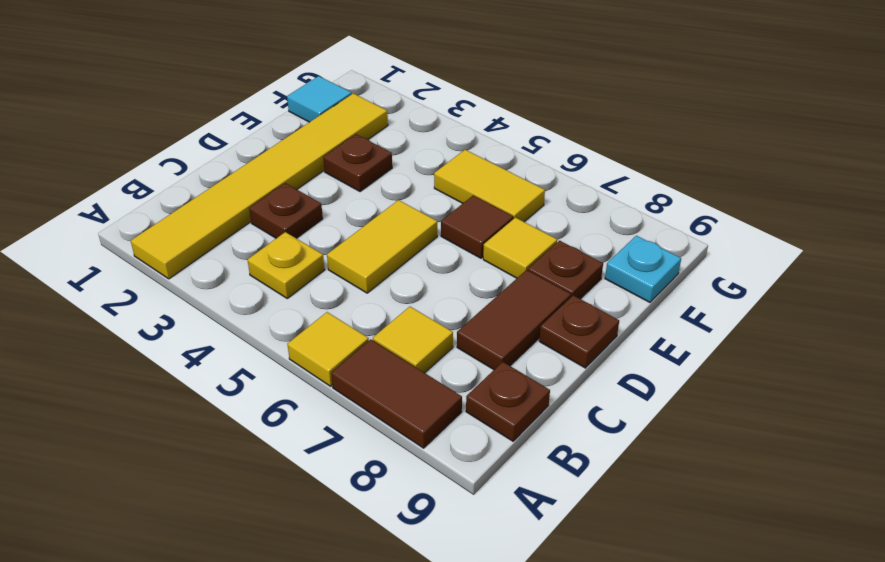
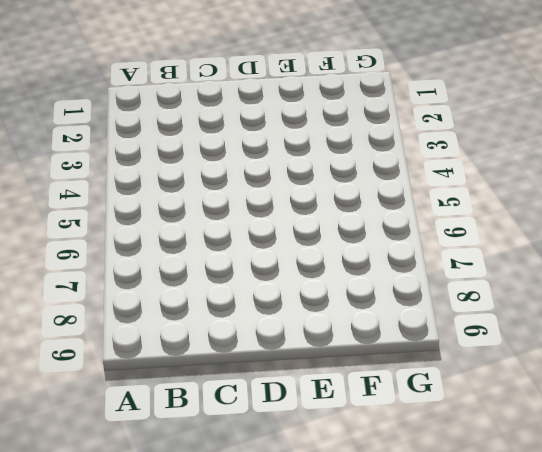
none -> yellow 1x6 tile [131,93,388,279]
none -> yellow 1x1 tile [287,312,369,386]
none -> brown 1x2 tile [331,339,462,448]

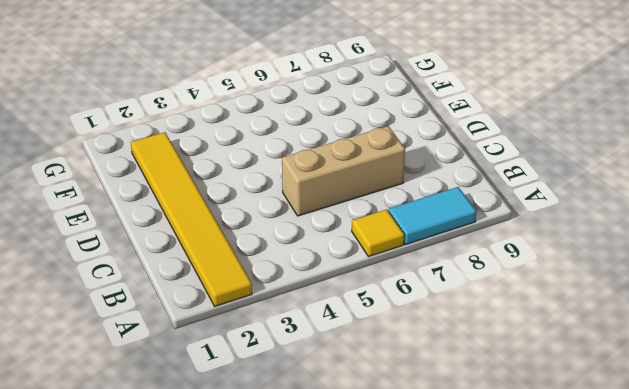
cyan 1x2 tile [388,187,477,245] -> brown 1x2 tile [331,339,462,448]
tan 1x3 brick [282,126,405,216] -> yellow 1x2 tile [327,200,437,293]
none -> yellow 1x1 plate [248,232,325,298]
none -> yellow 1x1 tile [373,307,453,373]
none -> brown 1x1 plate [466,362,550,441]

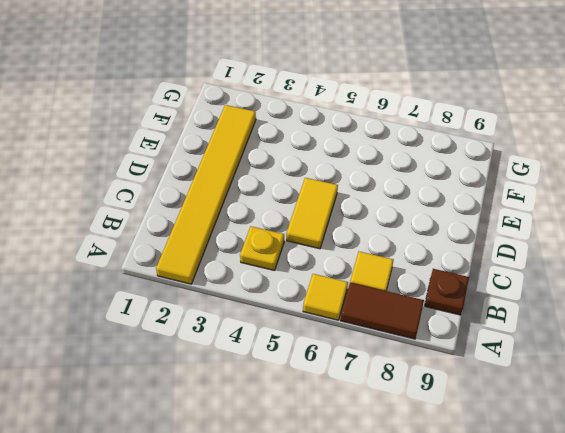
none -> brown 1x1 plate [249,183,323,238]
none -> brown 1x2 tile [457,270,571,370]
none -> brown 1x1 plate [539,295,619,368]

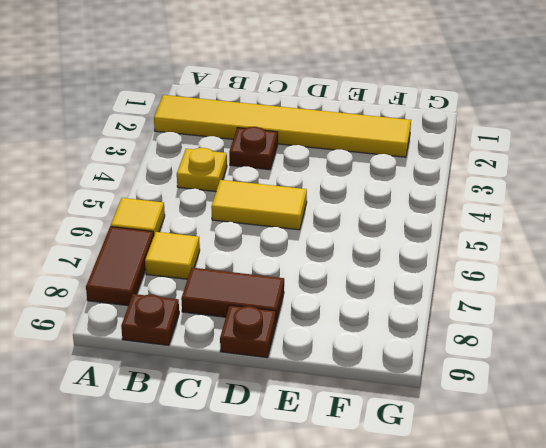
none -> brown 1x1 plate [323,134,392,192]
none -> brown 1x1 tile [441,195,513,258]
none -> yellow 1x1 tile [483,218,557,278]

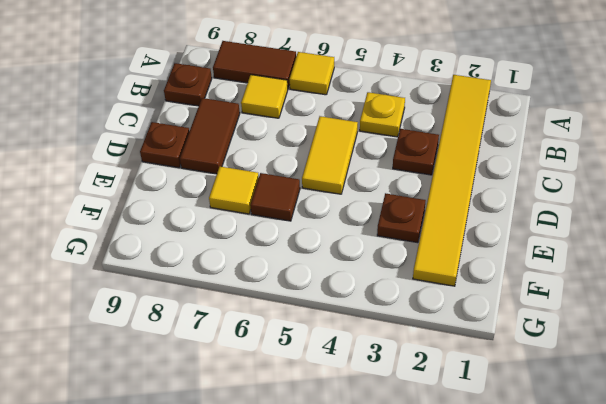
none -> brown 1x1 plate [528,241,603,299]
none -> cyan 1x1 tile [287,76,352,122]
none -> yellow 1x2 tile [434,150,545,222]

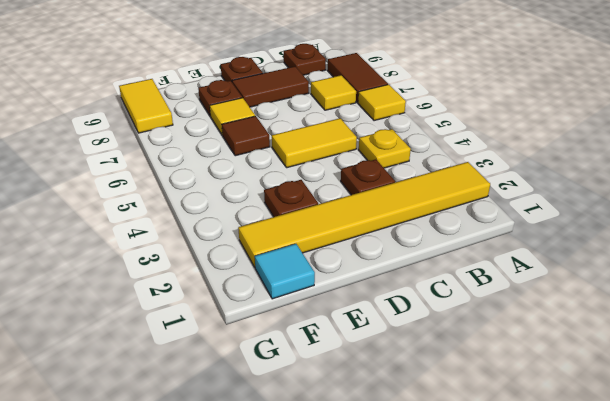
yellow 1x2 tile [119,79,173,133] -> yellow 1x2 tile moved to [434,150,545,222]
none -> cyan 1x1 plate [605,236,681,302]

